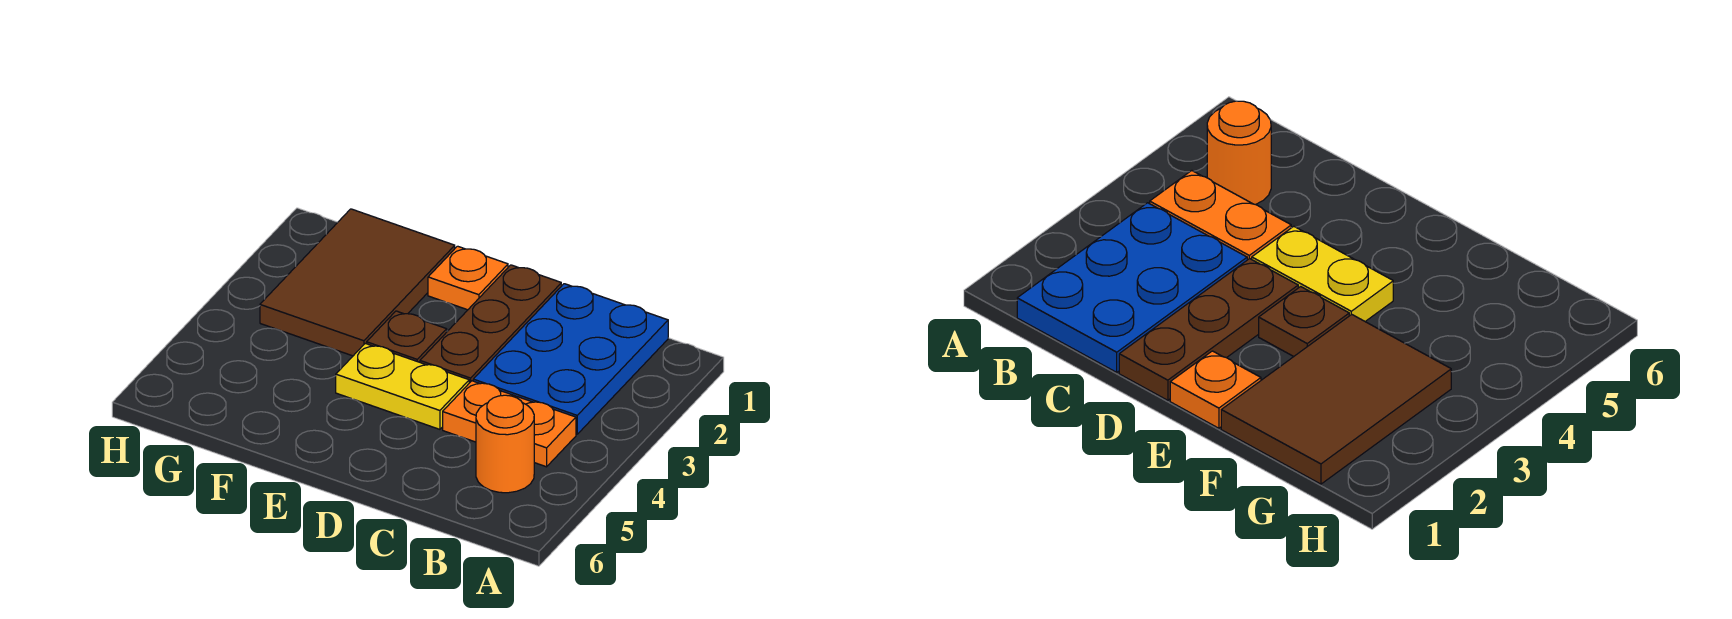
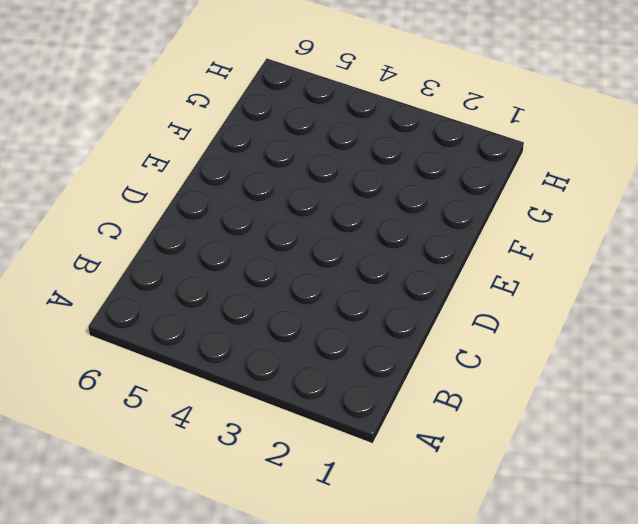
none -> blue 2x3 plate [473,284,668,434]
none -> orange 1x2 plate [443,381,576,467]

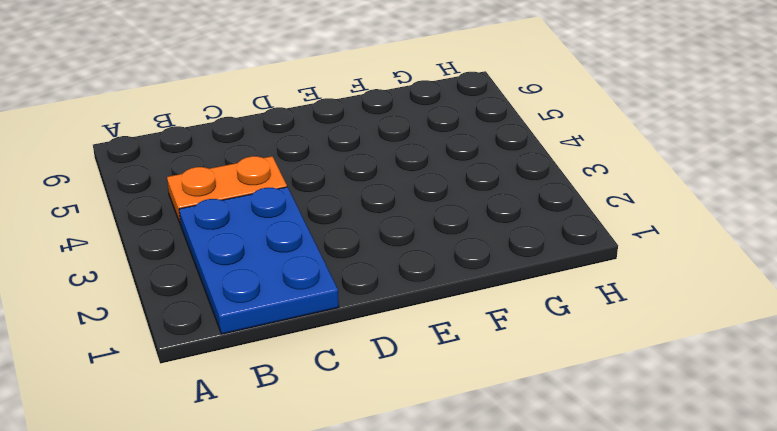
none -> orange 1x1 round brick [476,395,534,493]
none -> brown 1x3 plate [420,265,561,383]

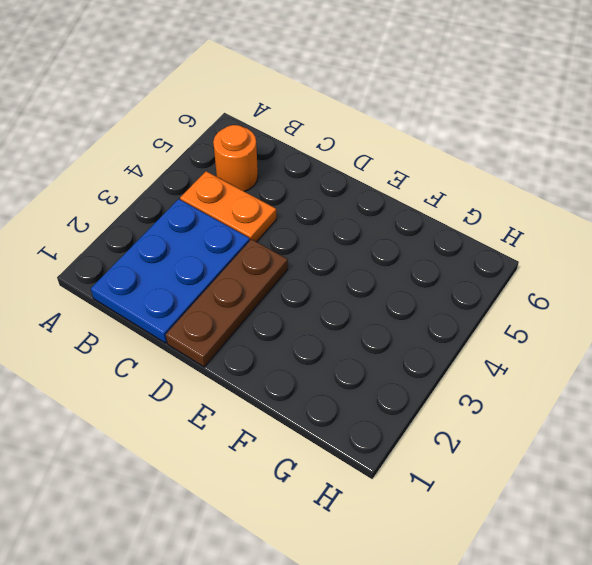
none -> yellow 1x2 plate [336,343,469,429]
none -> orange 1x1 plate [428,246,508,310]

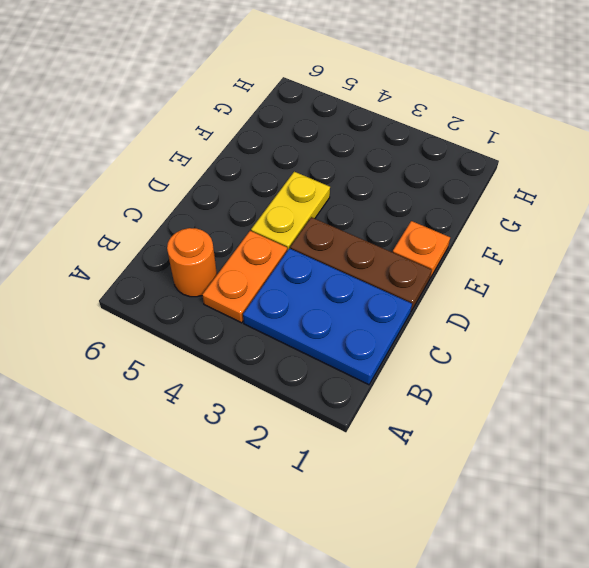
none -> brown 1x1 plate [367,311,447,362]
none -> brown 2x3 tile [260,209,455,356]

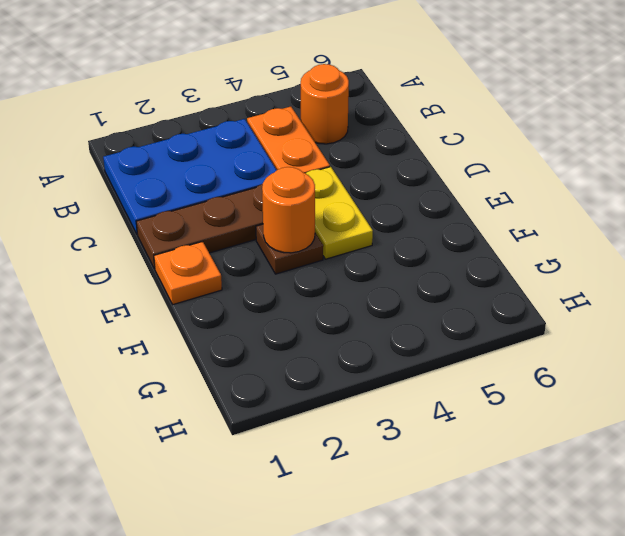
orange 1x1 round brick [262,167,315,253] -> none
none -> brown 2x3 tile [260,209,455,356]

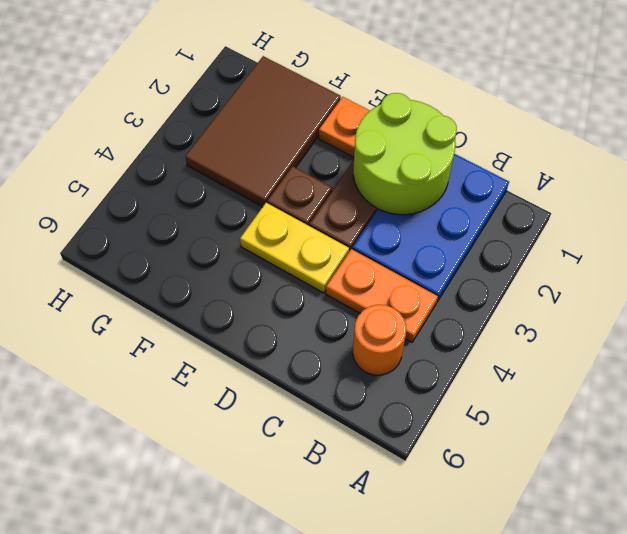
lime 2x2 round brick [353,93,457,215] -> none

